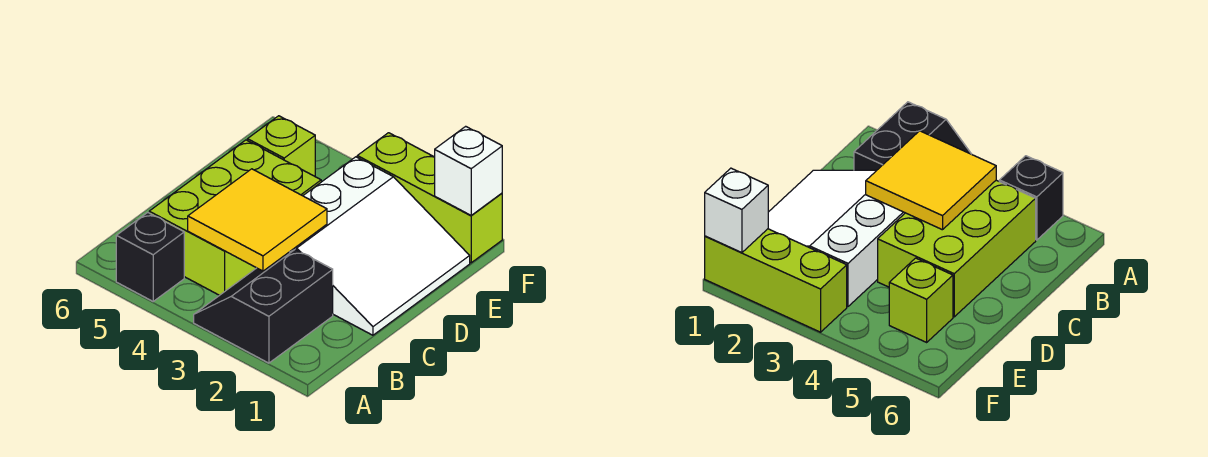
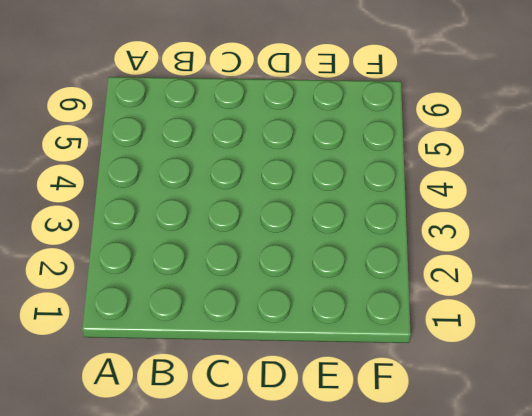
none -> black 2x2 slope [194,249,333,363]
none -> black 1x1 brick [116,212,184,301]

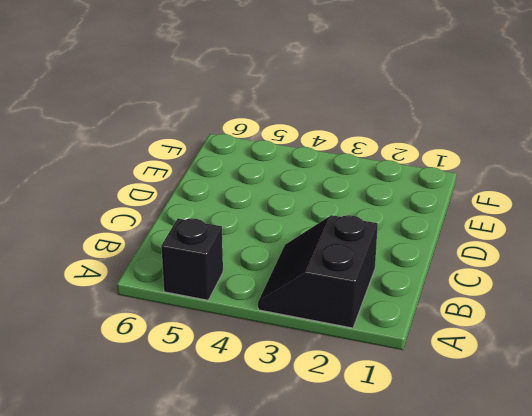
none -> lime 2x3 brick [149,140,321,295]
none -> white 3x3 slope [290,157,470,335]

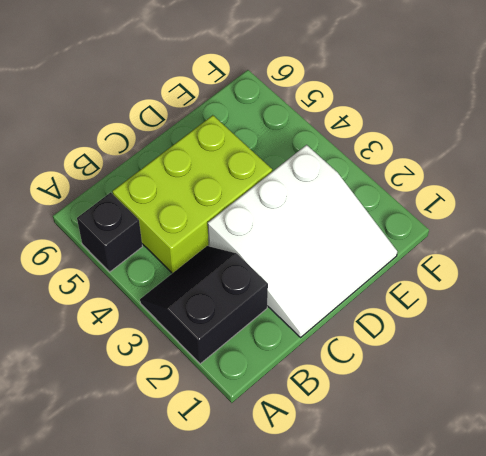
none -> lime 1x1 brick [247,116,315,176]
none -> lime 1x3 brick [357,133,502,263]

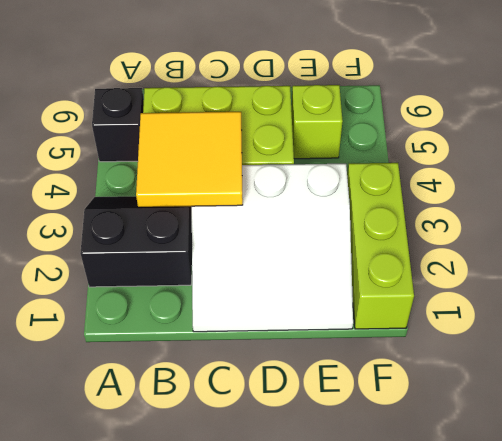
none -> white 1x1 brick [435,126,502,215]

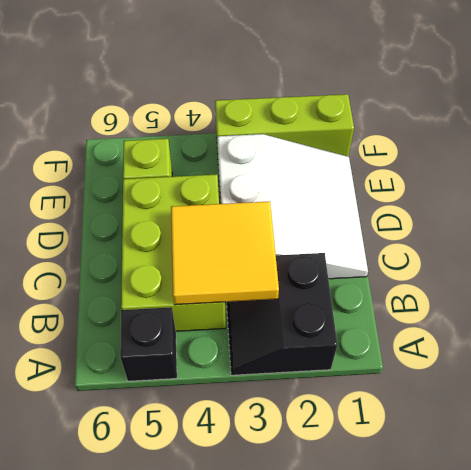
none -> white 1x1 brick [435,126,502,215]

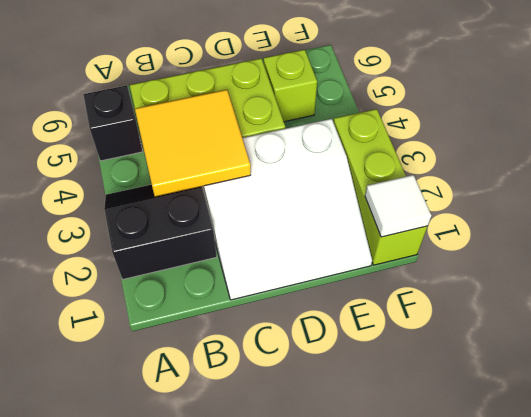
white 1x1 tile [365,175,431,237] -> white 1x1 brick [435,126,502,215]

